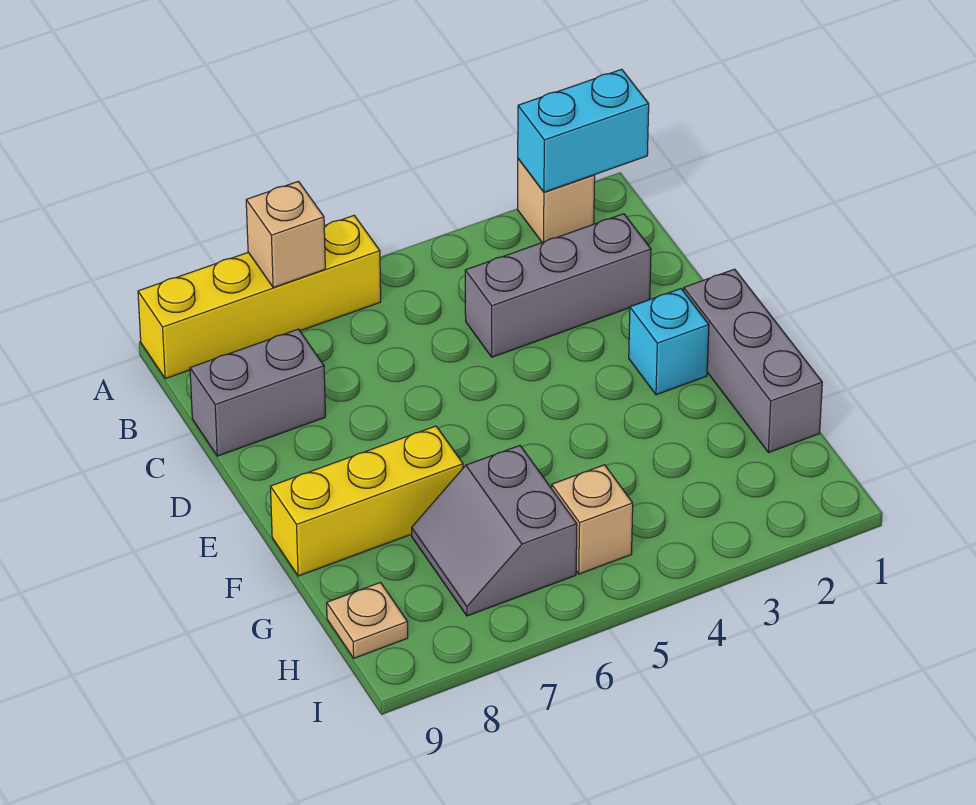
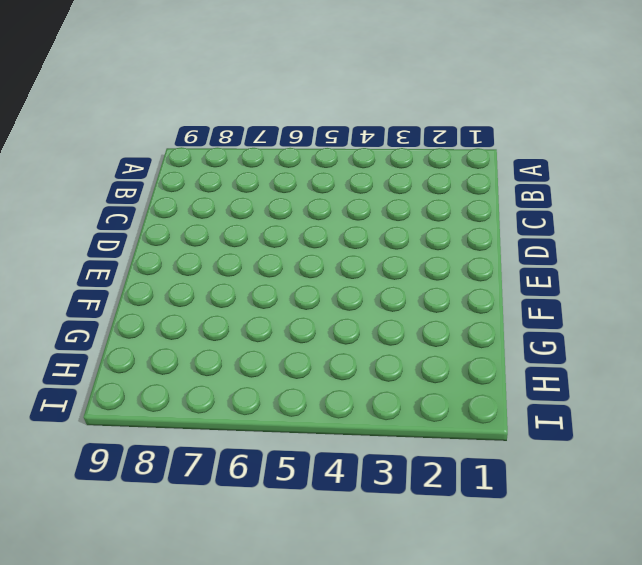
none -> tan 1x1 brick [518,159,595,243]
none -> yellow 1x4 brick [138,216,381,379]
none -> grey 1x3 brick [465,214,651,357]

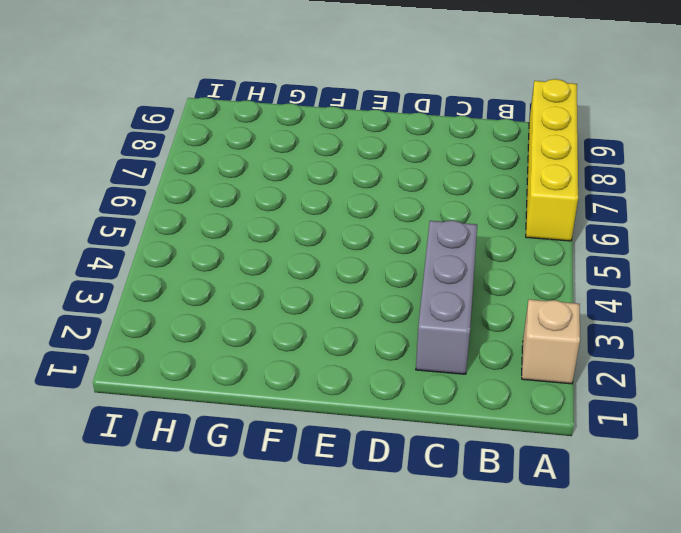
none -> grey 1x2 brick [190,329,325,456]
none -> grey 1x3 brick [684,269,822,453]
none -> cyan 1x1 brick [629,289,709,395]

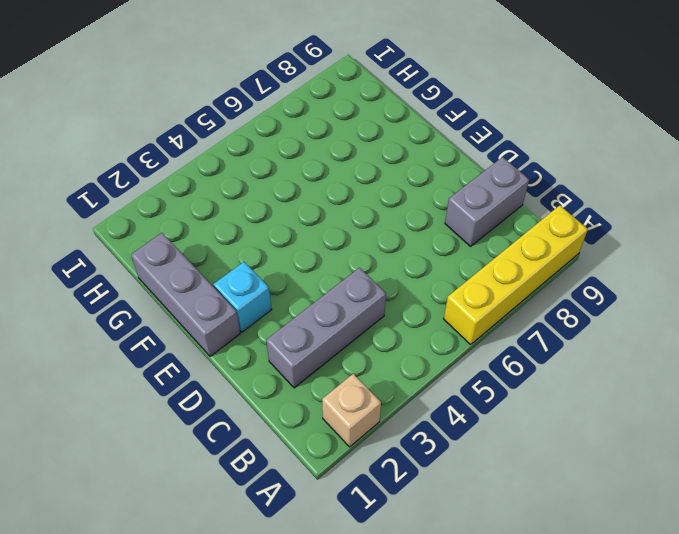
none -> yellow 1x3 brick [270,426,463,576]
none -> grey 2x2 slope [412,446,577,616]
none -> tan 1x1 brick [552,465,633,574]

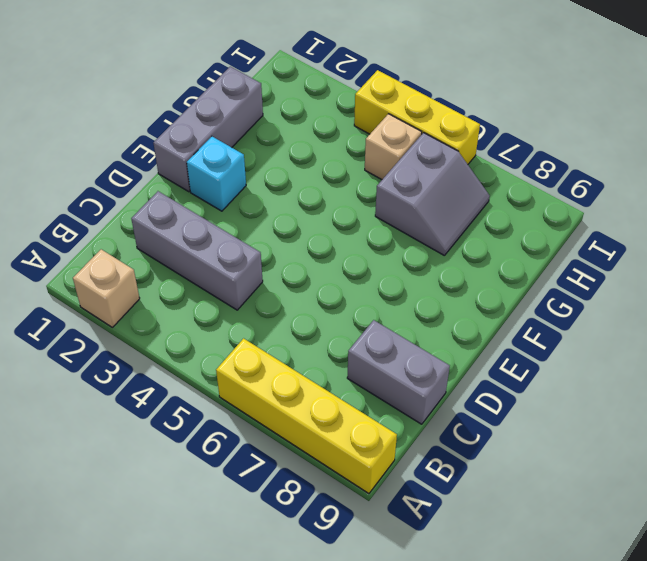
yellow 1x3 brick [354,70,480,164] -> yellow 1x3 brick moved to [270,426,463,576]
none -> tan 1x1 plate [327,583,408,658]
none -> cyan 1x2 brick [518,69,649,192]
none -> tan 1x1 brick [246,181,325,287]

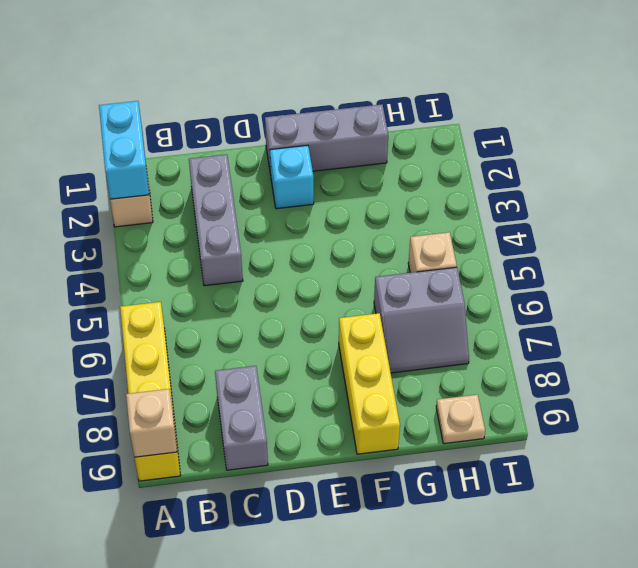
tan 1x1 brick [126,389,177,457] -> tan 1x1 brick moved to [246,181,325,287]

